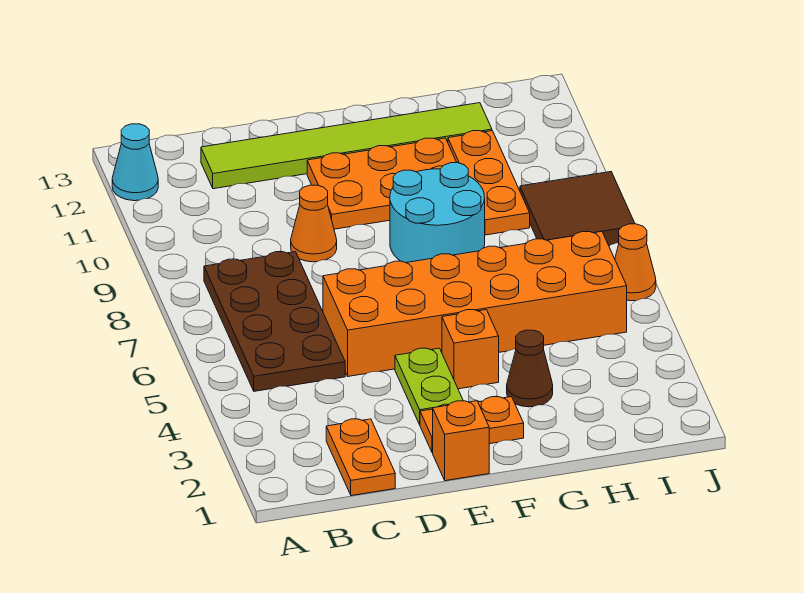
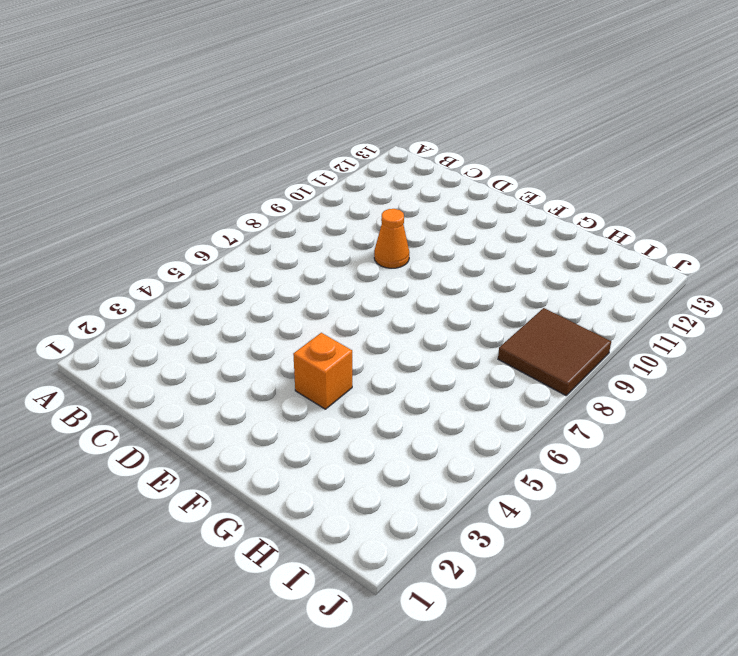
none -> cyan 1x1 cone [112,124,158,201]
none -> brown 2x4 plate [204,252,345,391]
none -> orange 1x2 plate [326,419,395,496]

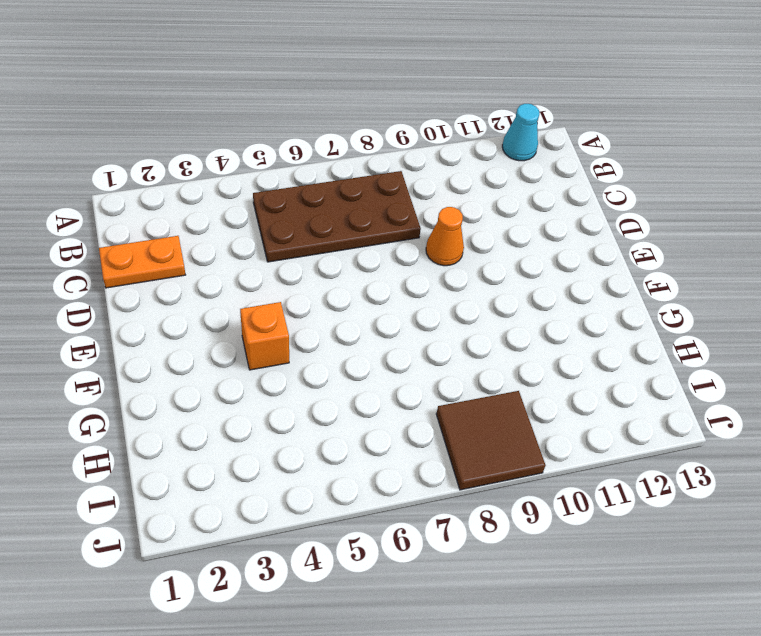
none -> lime 1x6 tile [201,103,492,189]
none -> orange 2x6 brick [323,231,627,376]
none -> orange 1x1 brick [433,401,489,481]

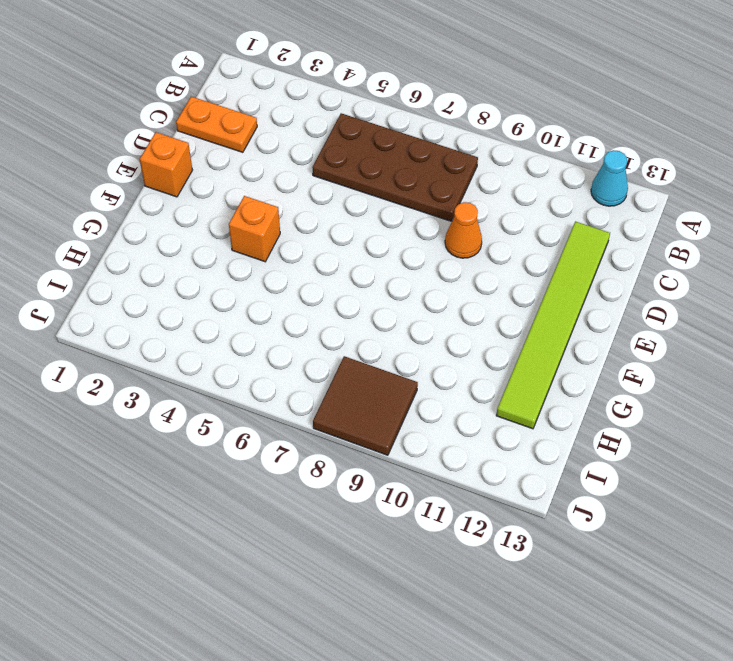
none -> orange 2x6 brick [323,231,627,376]
none -> orange 1x2 plate [420,397,524,453]
none -> lime 1x2 plate [395,348,463,425]

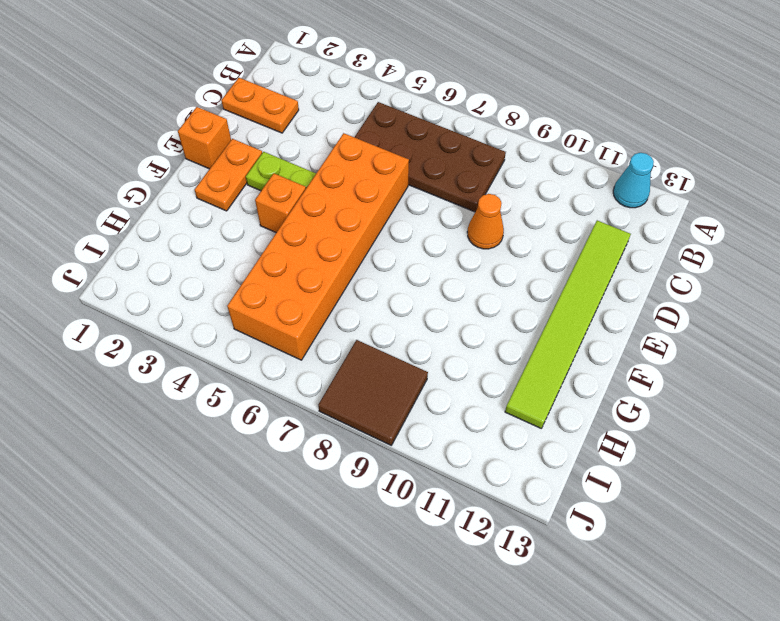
none -> orange 2x3 plate [307,138,457,229]
none -> cyan 2x2 round brick [390,163,485,263]
none -> brown 1x1 cone [507,330,553,407]

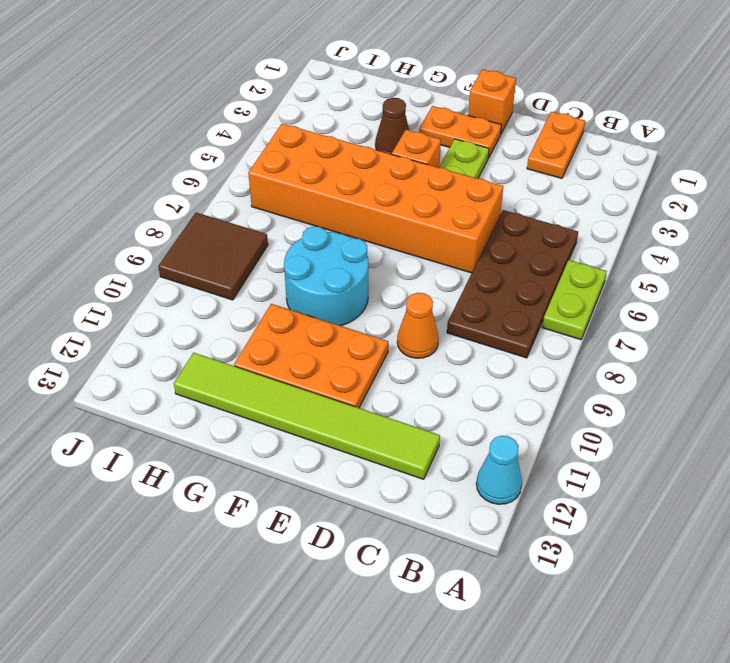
lime 1x2 plate [542,260,607,340] -> none
none -> orange 1x3 plate [448,131,530,235]
none -> orange 1x1 cone [615,224,656,301]

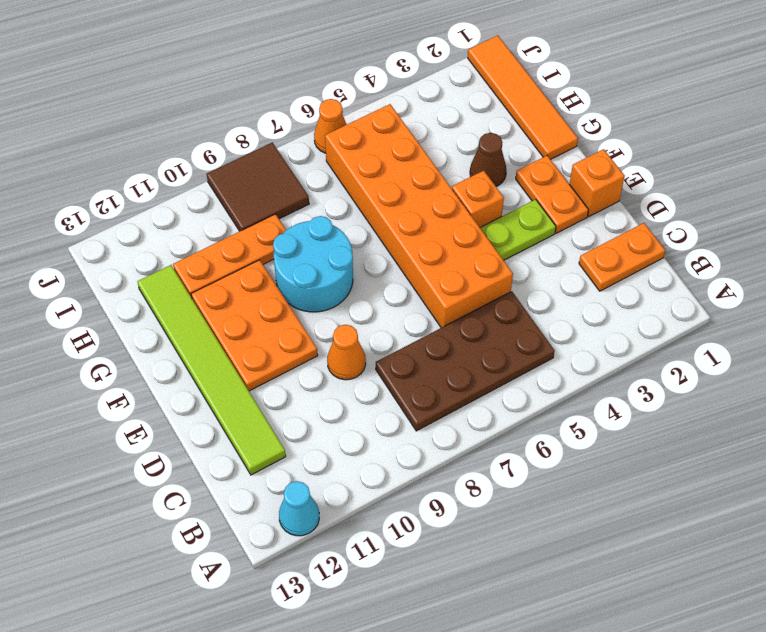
orange 1x4 tile [468,35,578,160] -> none

